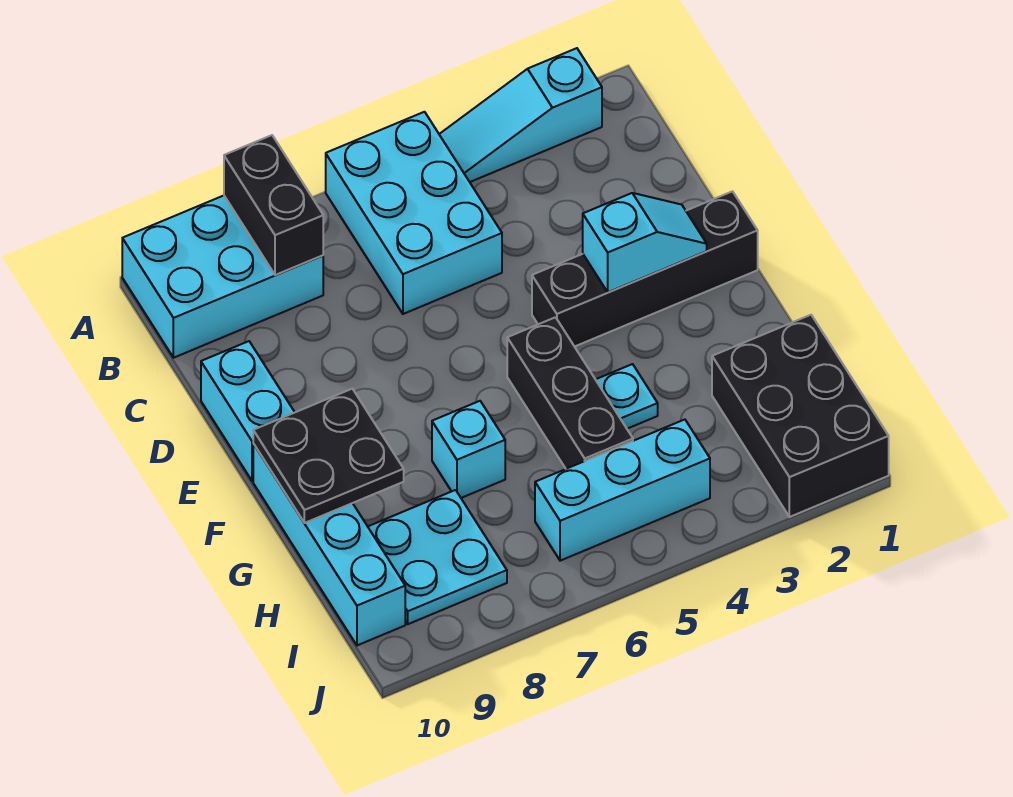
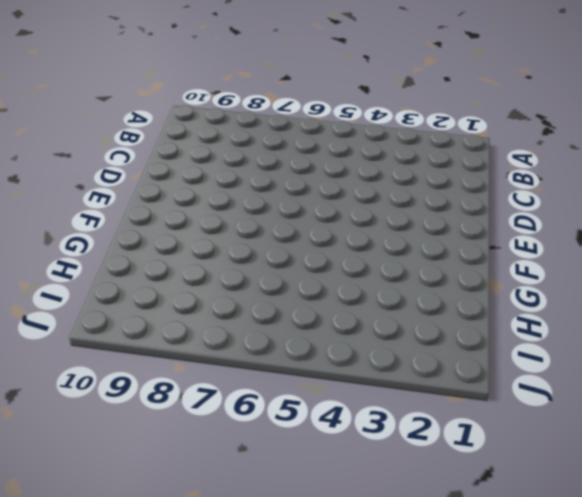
none -> cyan 1x3 slope [439,48,602,182]
none -> cyan 2x3 brick [326,112,502,314]
none -> cyan 2x3 brick [122,196,323,358]

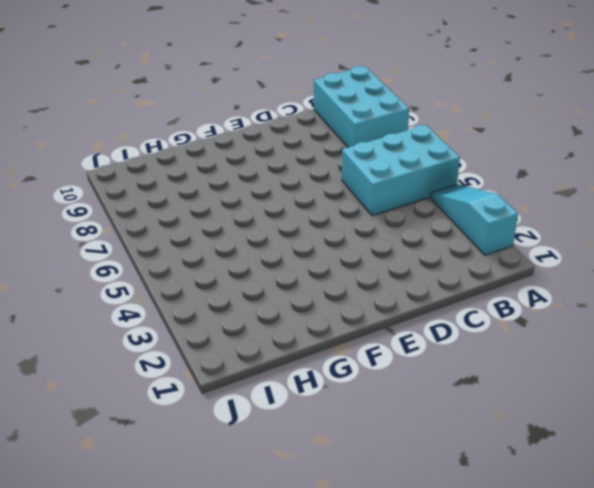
none -> cyan 1x2 brick [201,341,295,481]
none -> black 1x4 brick [532,191,758,347]
none -> black 1x3 brick [507,317,633,469]

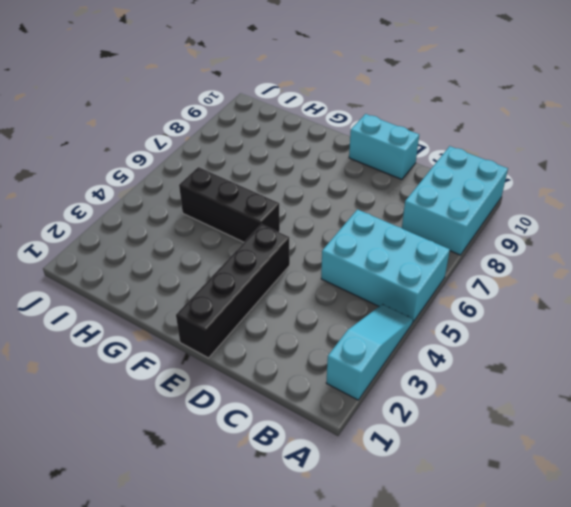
none -> cyan 1x4 brick [253,444,405,645]
none -> cyan 1x1 plate [596,364,658,429]
none -> cyan 1x1 brick [432,401,505,498]

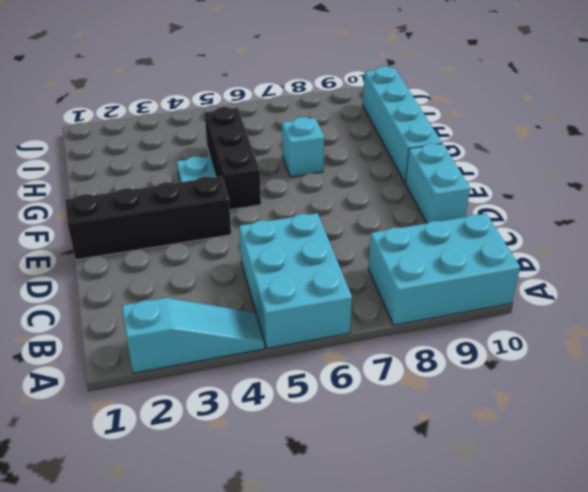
none -> black 2x3 brick [712,315,889,517]
none -> cyan 2x2 plate [368,490,507,624]
none -> cyan 1x3 brick [535,420,710,561]

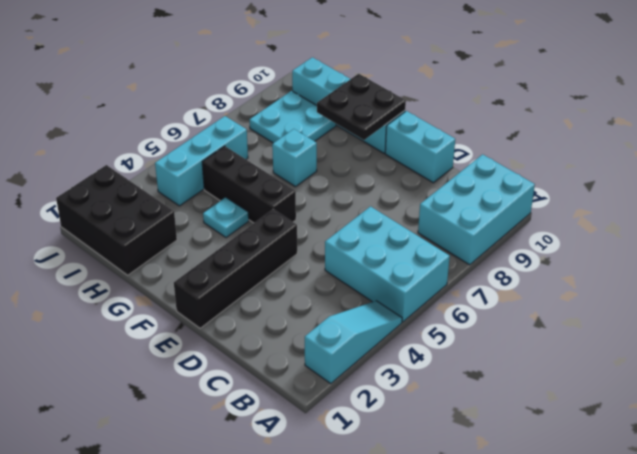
none -> black 1x2 brick [224,135,323,275]
none -> cyan 1x2 slope [583,193,707,292]

